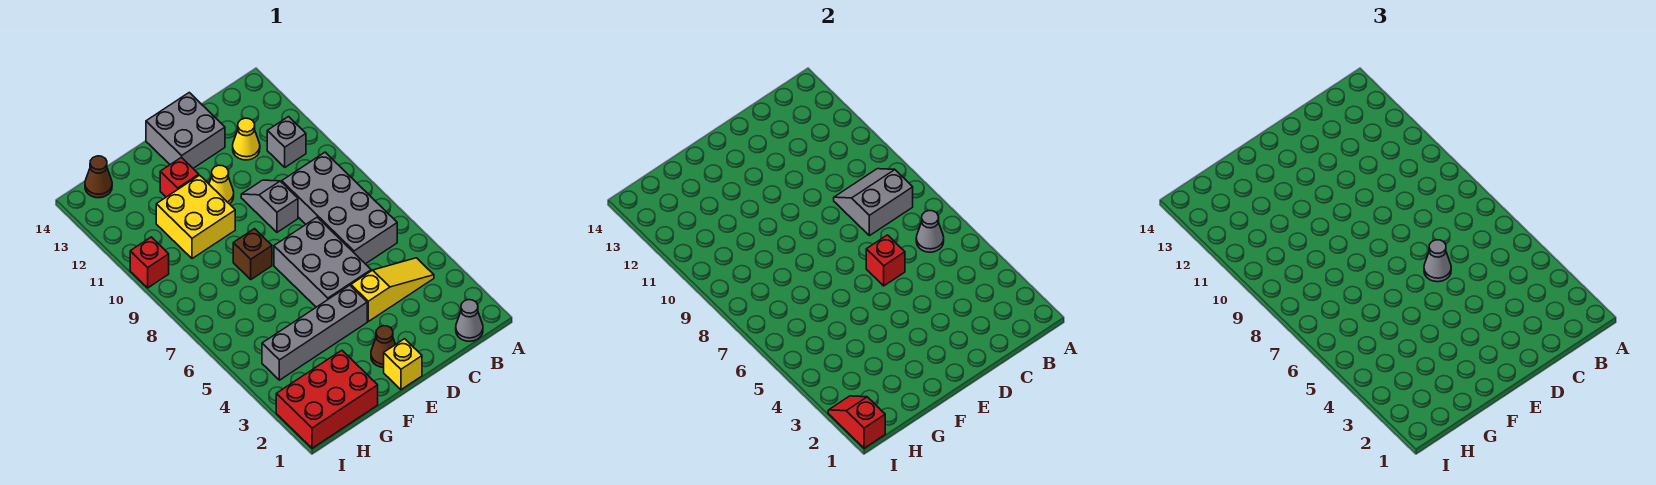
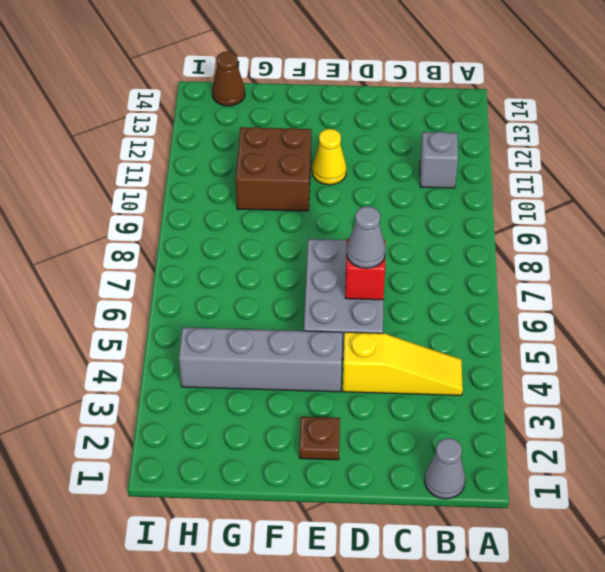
brown 1x1 plate [299,417,340,460] -> brown 1x1 cone [371,326,396,367]
brown 2x2 brick [236,127,311,211] -> yellow 2x2 brick [156,175,235,259]
none -> grey 2x4 brick [282,152,397,264]
none -> yellow 1x1 cone [233,118,260,160]
none -> grey 1x2 slope [241,180,298,232]

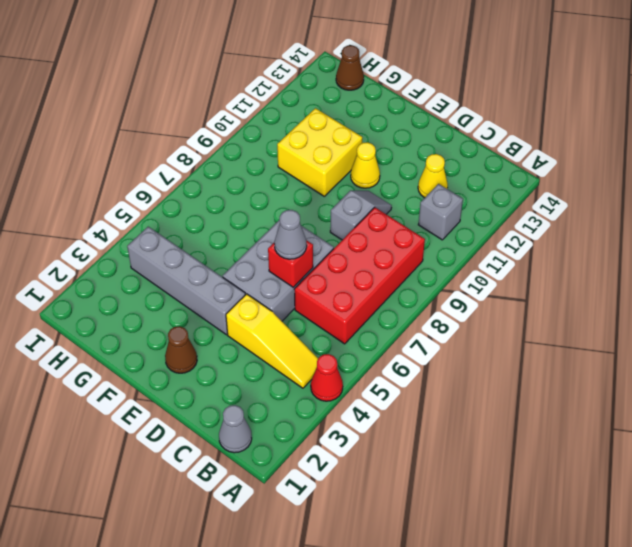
red 1x1 cone [311,354,343,401] -> none
red 2x4 brick [294,207,425,344] -> grey 2x4 brick [282,152,397,264]
none -> grey 2x2 brick [146,93,225,168]
none -> yellow 1x1 brick [384,339,422,390]
none -> brown 1x1 brick [233,229,272,279]

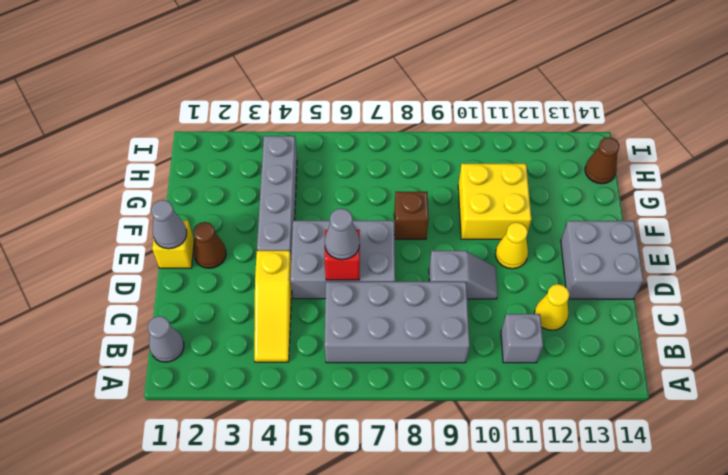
grey 1x1 cone [151,200,187,249] -> grey 1x1 cone moved to [916,211,944,252]
none -> red 1x1 brick [160,157,199,197]
none -> red 2x3 brick [276,350,378,448]
none -> red 1x1 brick [130,237,169,288]

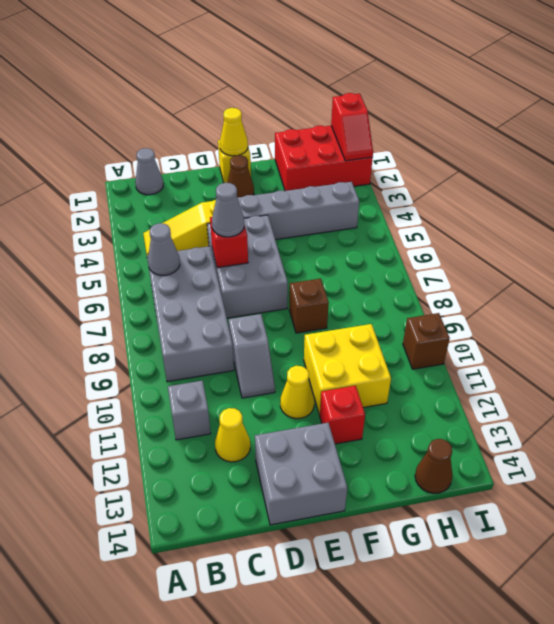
yellow 1x1 cone [220,108,248,156] -> none
brown 1x1 brick [403,313,450,369] -> red 1x1 brick [130,237,169,288]
none -> grey 2x2 slope [834,169,913,236]

